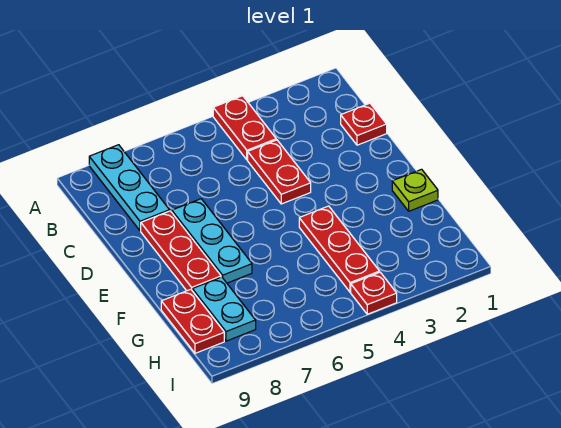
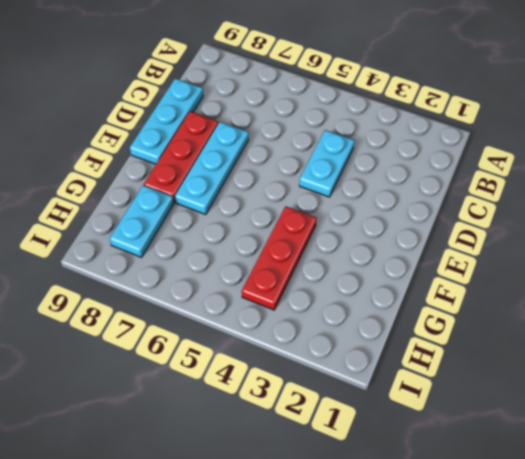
cyan 1x2 plate [299,130,355,197] -> red 1x2 plate [248,140,311,204]
cyan 1x3 plate [130,78,203,164] -> cyan 1x3 plate moved to [89,145,170,231]
none -> red 1x2 plate [213,96,276,160]
none -> red 1x1 plate [341,103,387,145]

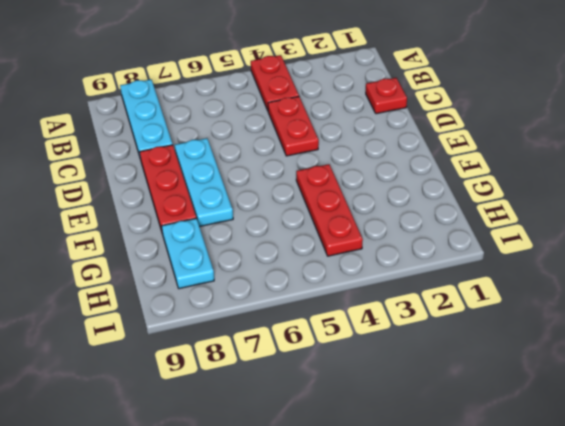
none -> lime 1x1 plate [392,169,438,211]
none -> red 1x2 plate [161,289,224,353]

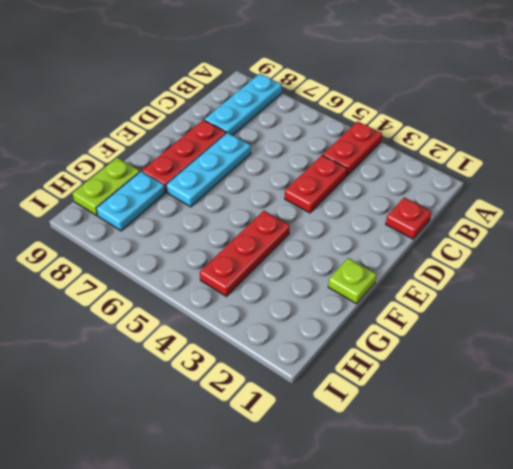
lime 1x2 plate [73,158,140,216] -> red 1x2 plate [161,289,224,353]
none -> red 1x1 plate [351,272,397,314]

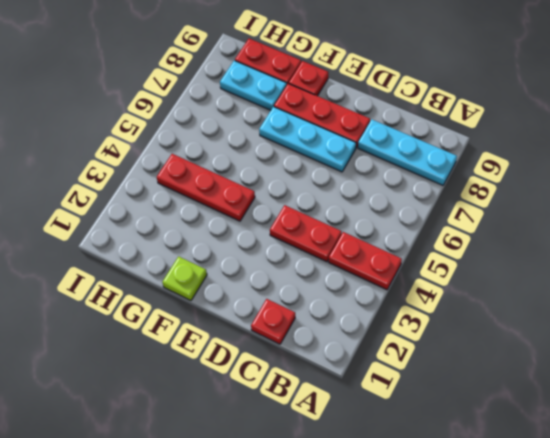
red 1x1 plate [289,61,328,96] -> red 1x1 plate moved to [351,272,397,314]

